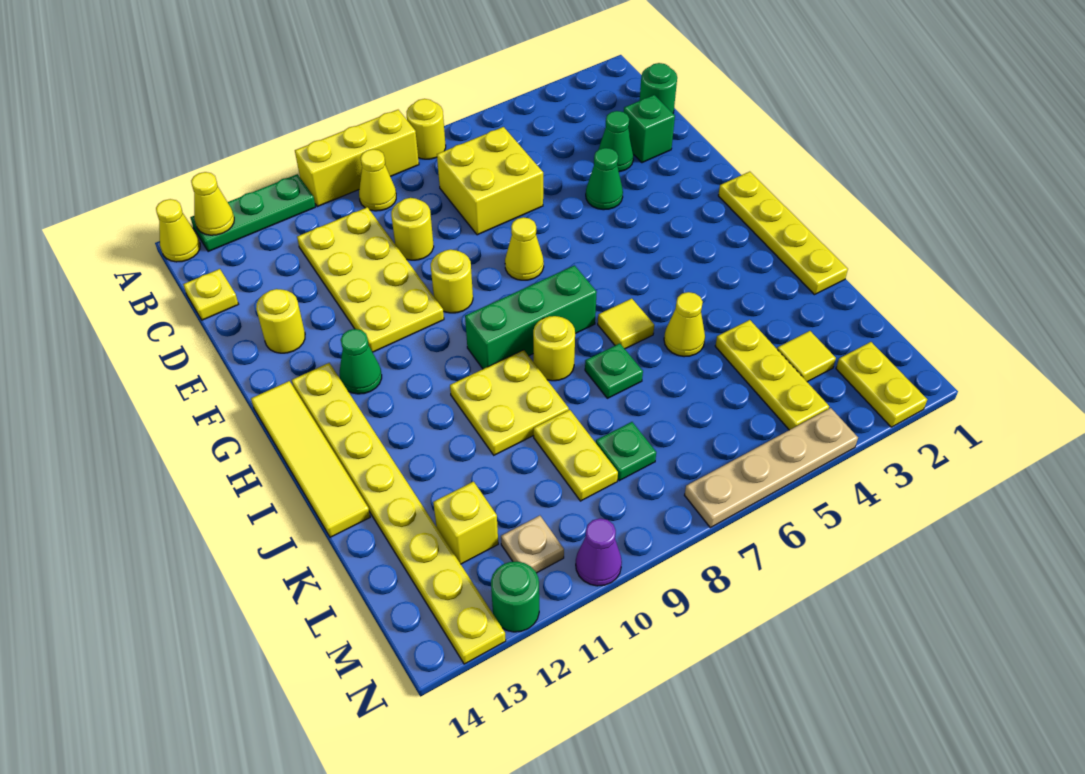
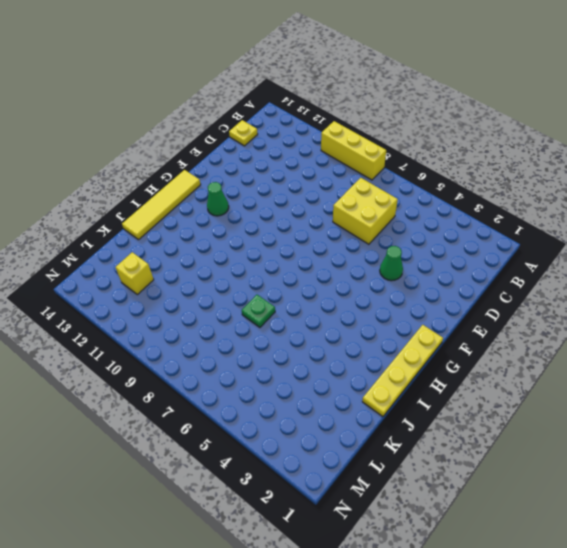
none -> yellow 1x1 round brick [407,99,446,159]
none -> green 1x3 plate [190,174,315,252]
none -> yellow 1x1 cone [156,199,200,262]
none -> yellow 1x1 cone [359,149,396,211]

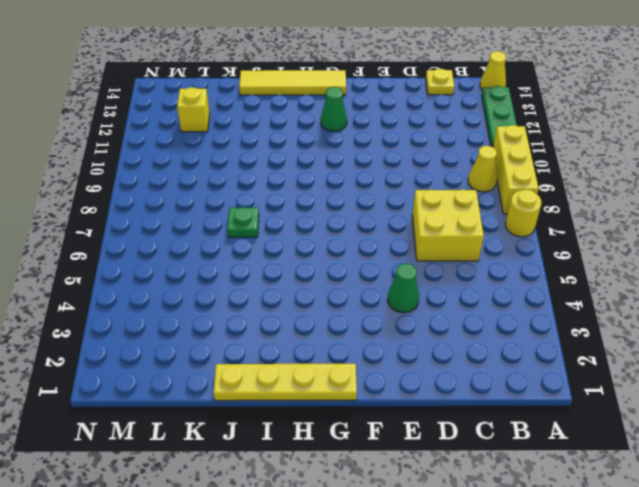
none -> green 1x1 round brick [640,63,677,113]
none -> yellow 2x4 plate [297,207,444,352]
none -> green 1x1 brick [624,95,675,163]
none -> green 1x1 cone [598,111,634,172]

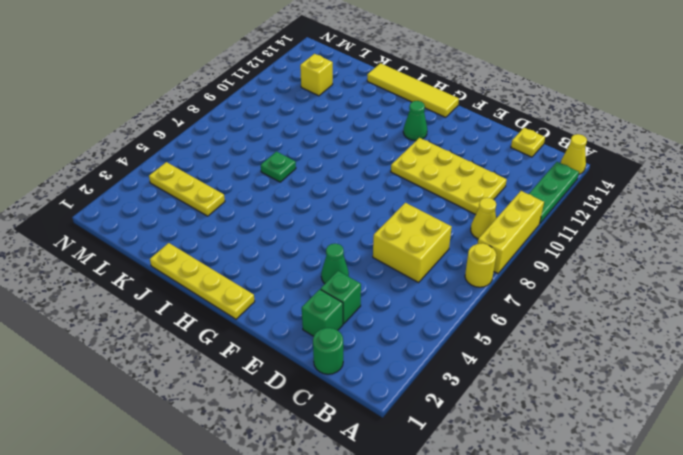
green 1x1 brick [321,271,361,324] -> green 1x1 cone [598,111,634,172]
none -> yellow 1x1 round brick [391,198,434,260]
none -> yellow 1x1 round brick [256,289,305,353]
none -> yellow 1x1 cone [505,217,544,280]
none -> yellow 1x1 round brick [431,249,473,313]

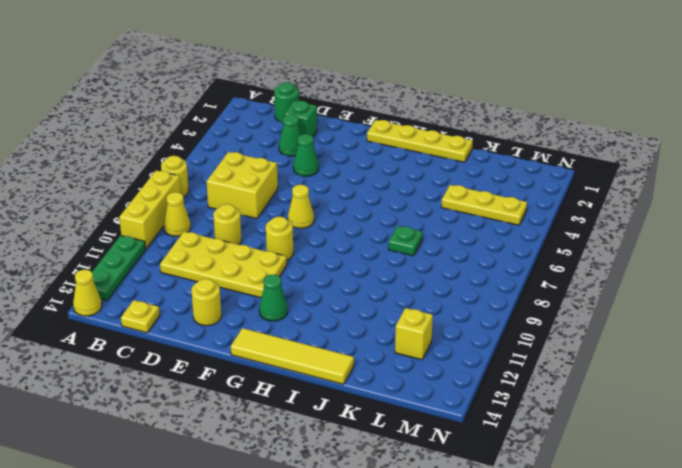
none -> yellow 1x8 plate [292,363,506,664]
none -> green 1x3 brick [465,265,597,369]
none -> yellow 1x1 tile [598,298,654,349]
none -> yellow 1x1 round brick [533,316,575,381]

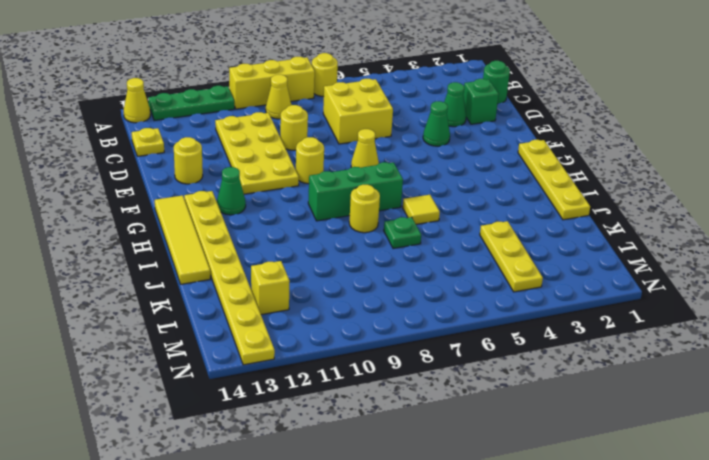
none -> yellow 2x2 plate [450,350,569,455]
none -> yellow 1x1 cone [664,292,705,357]
none -> yellow 1x2 plate [533,410,618,501]
none -> yellow 1x1 tile [777,331,836,382]

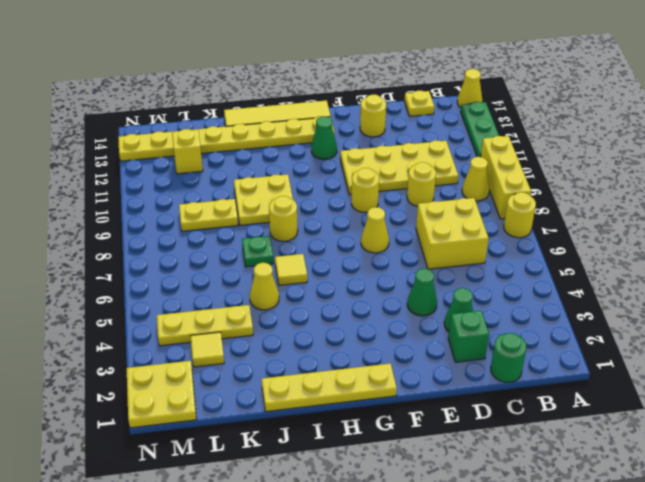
yellow 2x2 plate [127,361,196,428] -> yellow 1x2 plate [836,342,927,427]
none -> green 1x3 brick [465,265,597,369]
none -> green 1x1 plate [596,422,656,481]
none -> tan 1x1 plate [501,516,564,573]
none -> tan 1x4 plate [685,408,858,528]

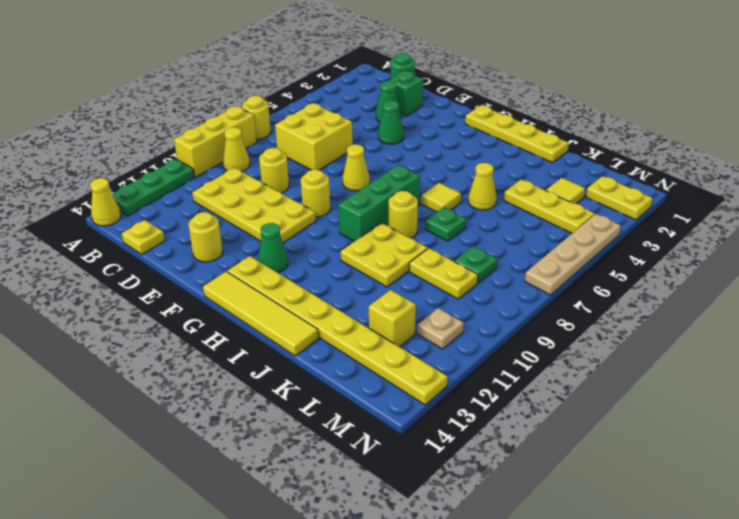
none -> purple 1x1 cone [576,518,622,586]
none -> green 1x1 round brick [491,562,539,632]
none -> yellow 1x1 cone [191,172,234,235]

